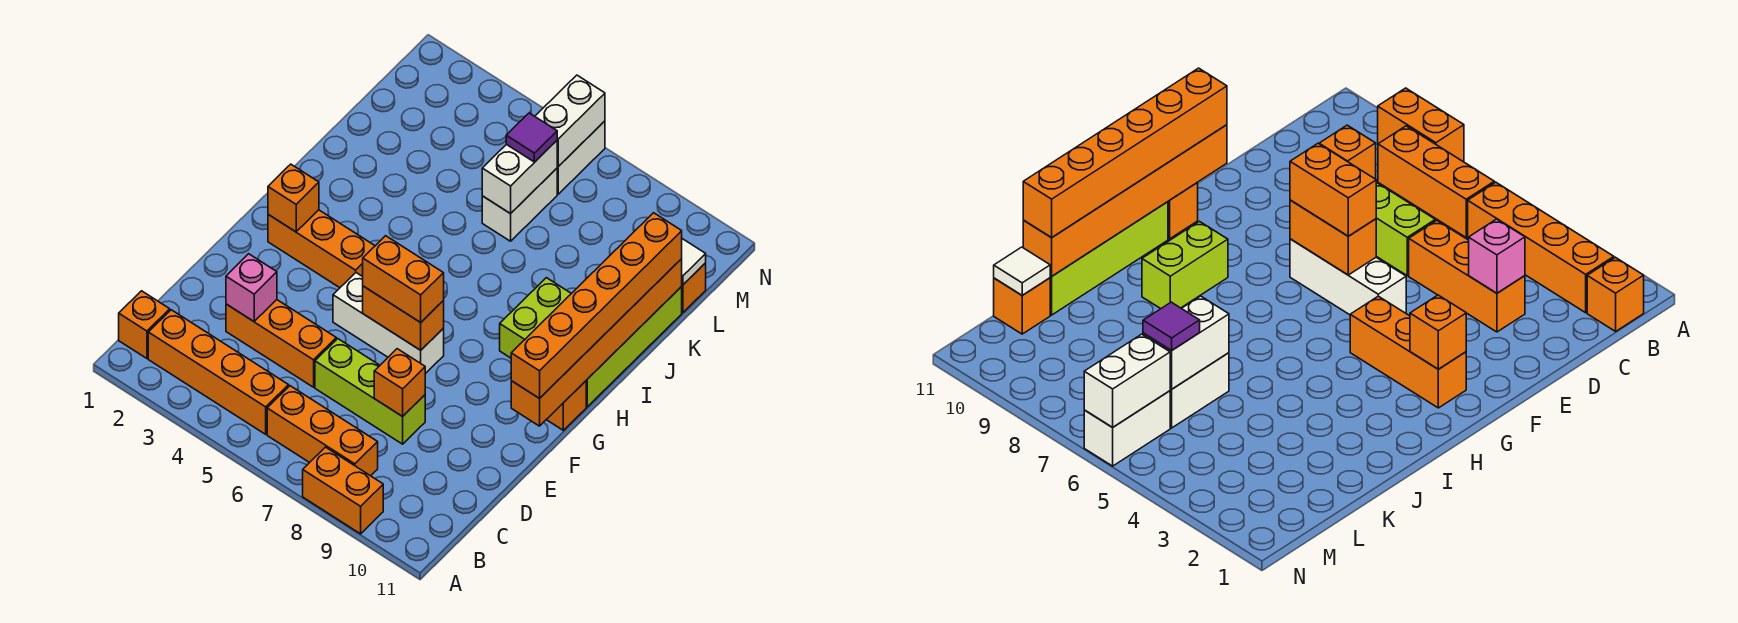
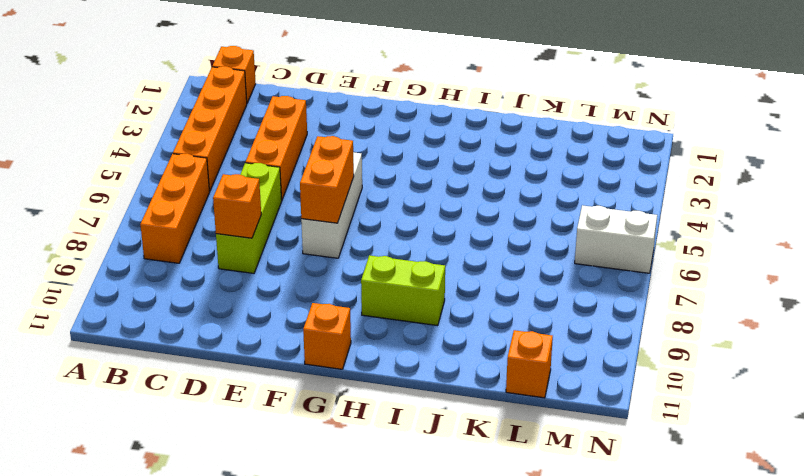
none -> orange 1x2 brick [303,447,383,534]
none -> orange 1x3 brick [268,210,375,288]
none -> lime 1x4 brick [586,287,682,407]

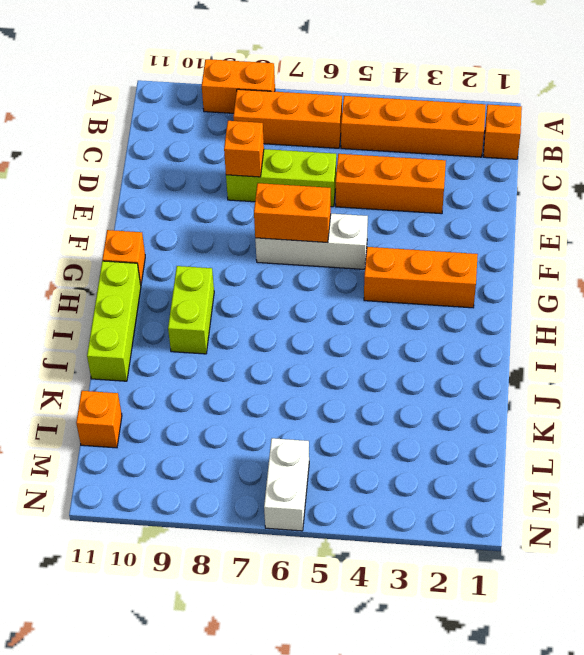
lime 1x3 brick [87,261,141,381] -> lime 1x4 brick [586,287,682,407]
none -> white 1x2 brick [482,168,557,241]
none -> pink 1x1 brick [226,254,277,321]
none -> orange 1x6 brick [511,259,682,426]

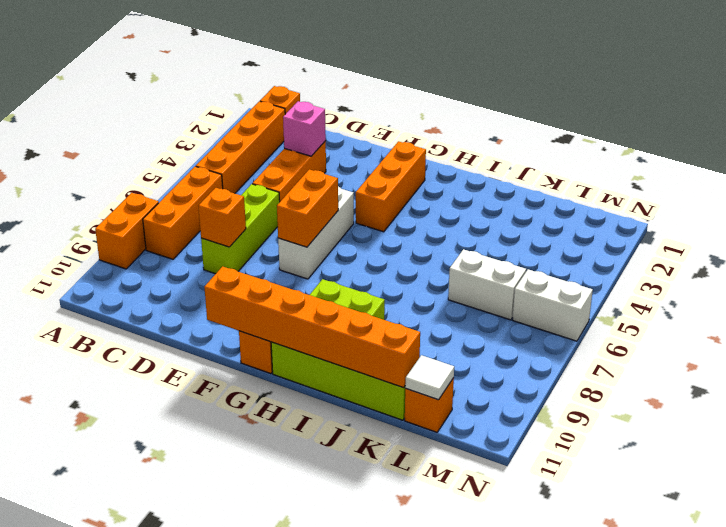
none -> orange 1x1 brick [268,164,319,232]
none -> white 1x2 brick [482,141,557,214]
none -> white 1x2 brick [535,75,605,166]

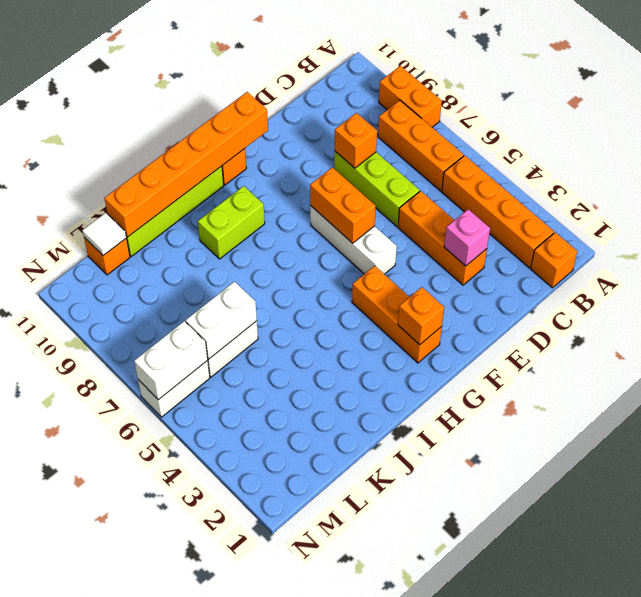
none -> orange 1x2 brick [363,236,444,322]
none -> orange 1x6 brick [511,213,682,398]
none -> purple 1x1 tile [506,113,557,162]

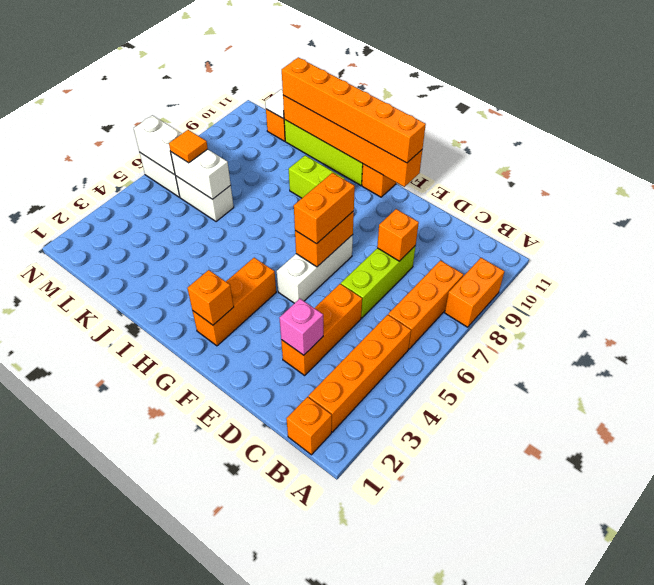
orange 1x1 tile [169,130,208,163] -> purple 1x1 tile [506,113,557,162]

